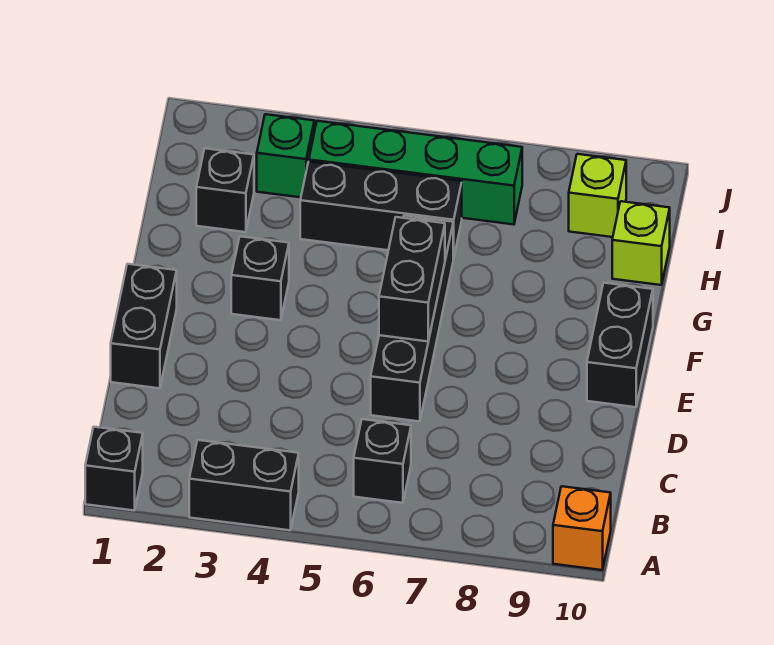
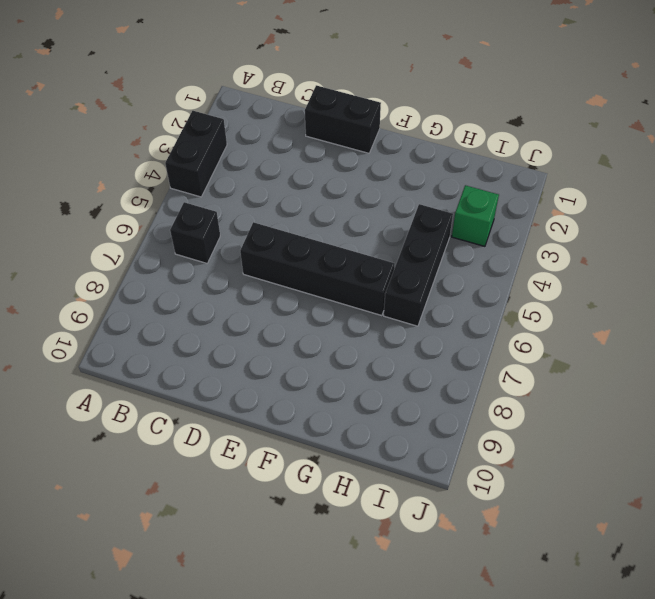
none -> black 1x1 brick [85,427,143,511]
none -> orange 1x1 brick [553,486,611,570]
none -> black 1x2 brick [587,283,653,407]

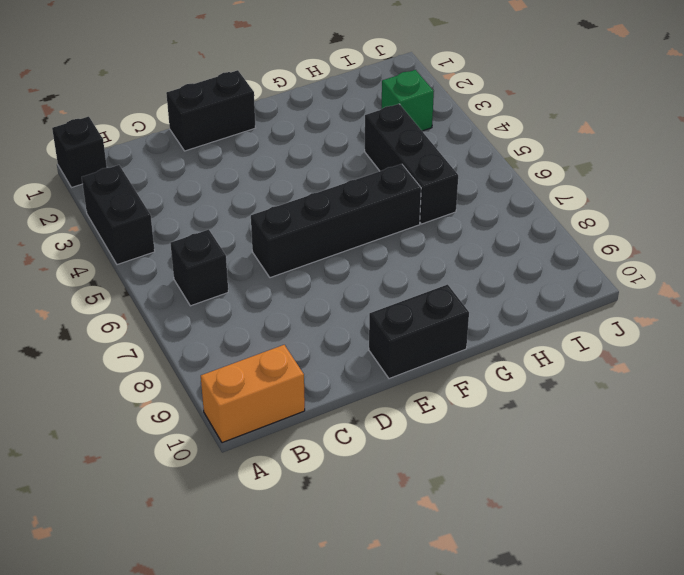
orange 1x2 brick [201,345,305,443] -> orange 1x1 brick [553,486,611,570]
none -> black 1x1 brick [231,236,289,320]
none -> black 1x1 brick [196,148,254,232]
none -> lime 1x1 brick [612,201,670,285]

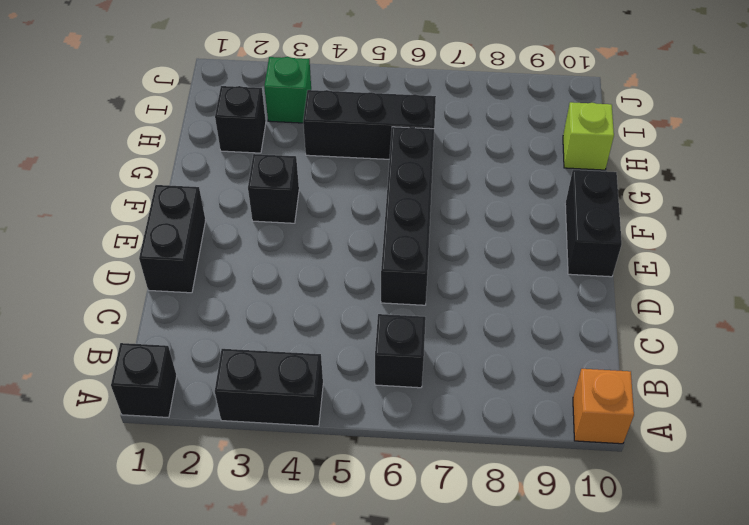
none -> green 1x4 brick [309,121,522,224]
none -> lime 1x1 brick [569,154,626,237]
none -> black 1x2 brick [379,217,445,341]

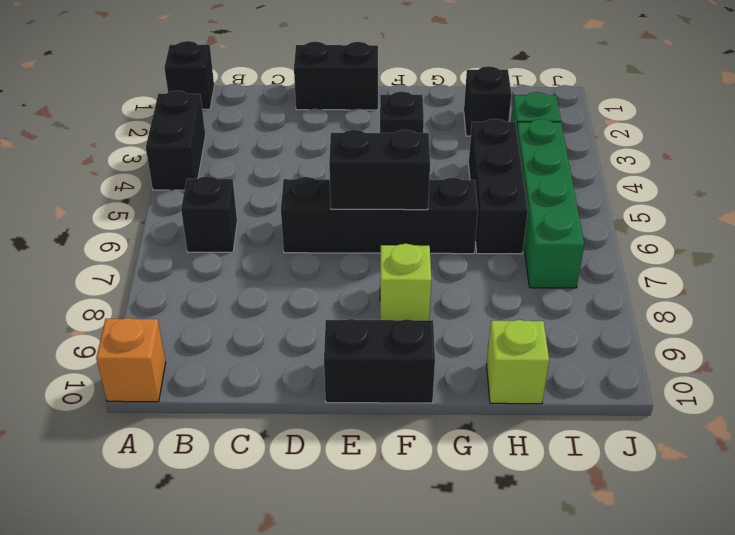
lime 1x1 brick [380,244,431,320] -> lime 1x1 brick moved to [569,154,626,237]

